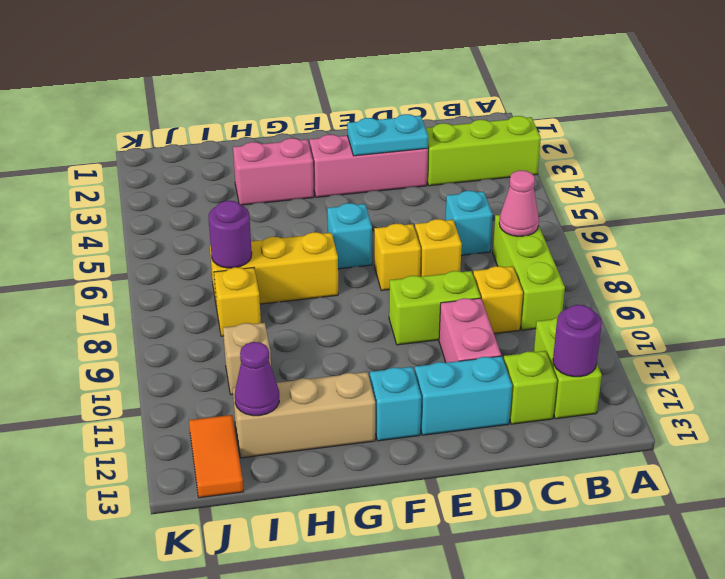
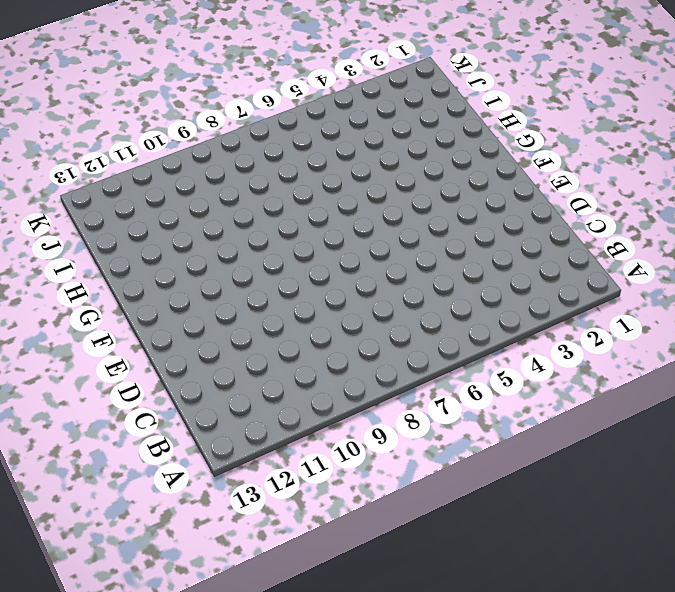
none -> lime 1x3 brick [426,116,541,186]
none -> lime 1x3 brick [493,215,565,330]
none -> lime 1x2 brick [534,318,602,419]

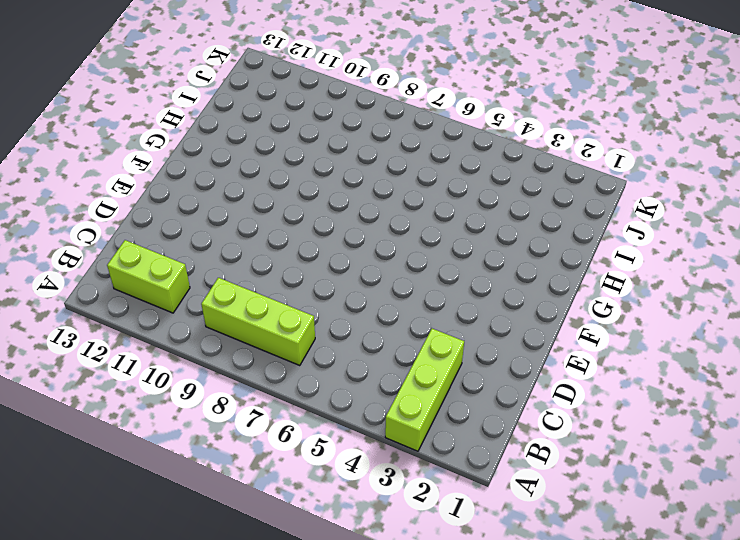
none -> cyan 1x1 brick [445,191,493,255]
none -> yellow 1x1 brick [473,266,523,334]
none -> lime 1x1 brick [504,351,557,424]

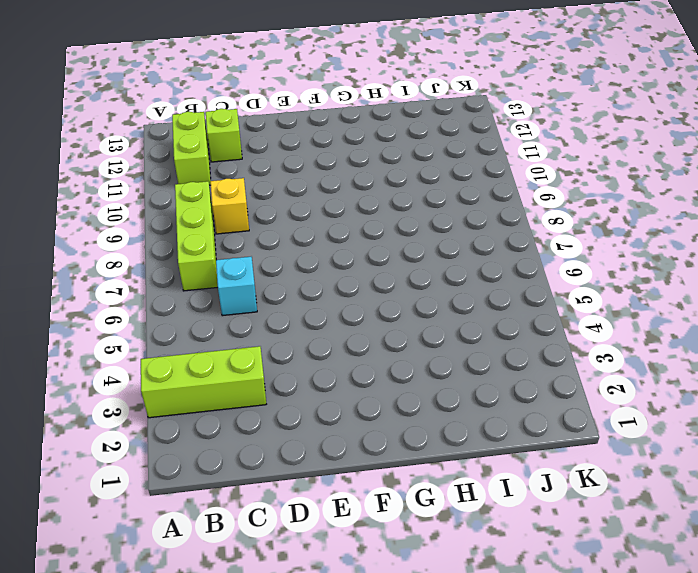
none -> pink 1x3 brick [309,134,428,197]
none -> yellow 1x1 brick [415,219,462,277]
none -> lime 1x2 brick [389,271,481,345]

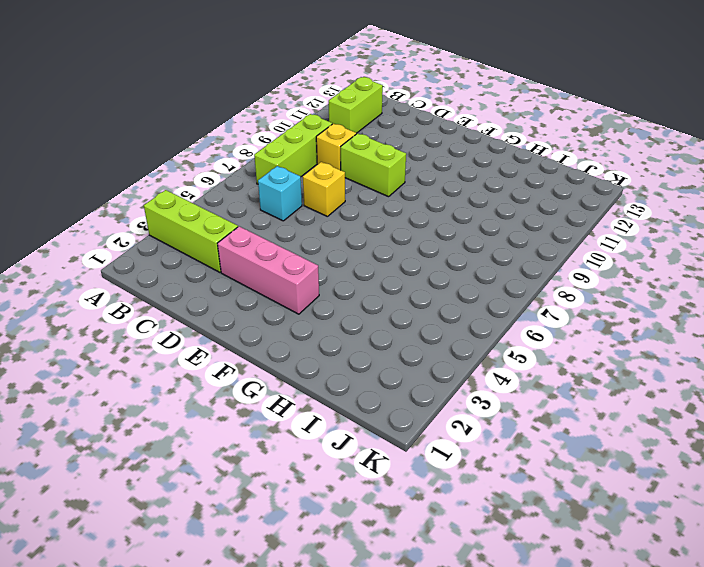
none -> lime 1x1 brick [504,351,557,424]
none -> pink 1x2 brick [439,298,501,363]
none -> cyan 1x2 brick [415,356,512,435]

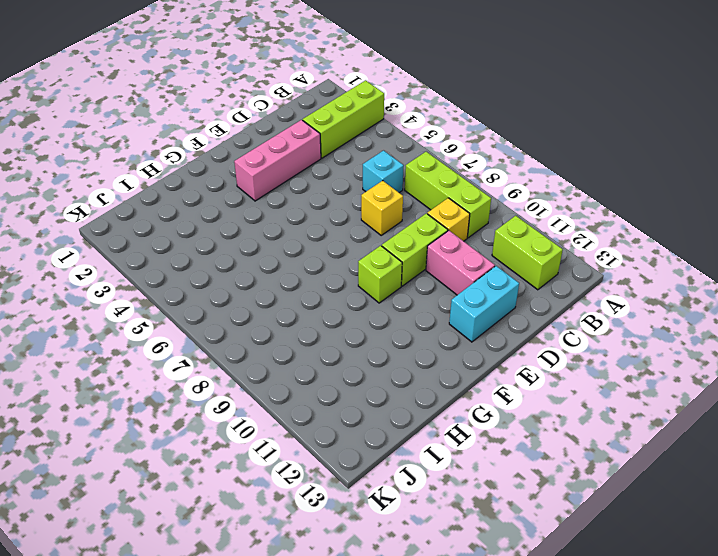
lime 1x1 brick [358,246,402,303] -> lime 1x1 brick moved to [504,351,557,424]
none -> yellow 1x1 brick [374,223,421,291]
none -> cyan 1x1 brick [327,203,372,269]
none -> cyan 1x1 brick [370,367,421,441]

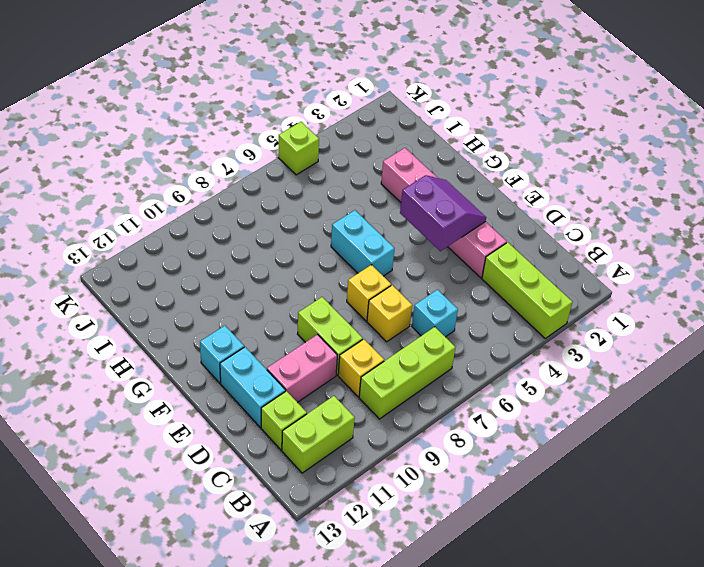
purple 2x2 slope [400,175,486,251] -> cyan 1x2 plate [347,114,428,156]
cyan 1x2 brick [331,210,395,276] -> cyan 1x1 brick [327,203,372,269]
lime 1x1 brick [278,122,319,175] -> none
none -> yellow 1x3 brick [210,232,338,308]
none -> tan 1x3 brick [233,372,375,458]
none -> yellow 1x1 brick [214,267,261,336]

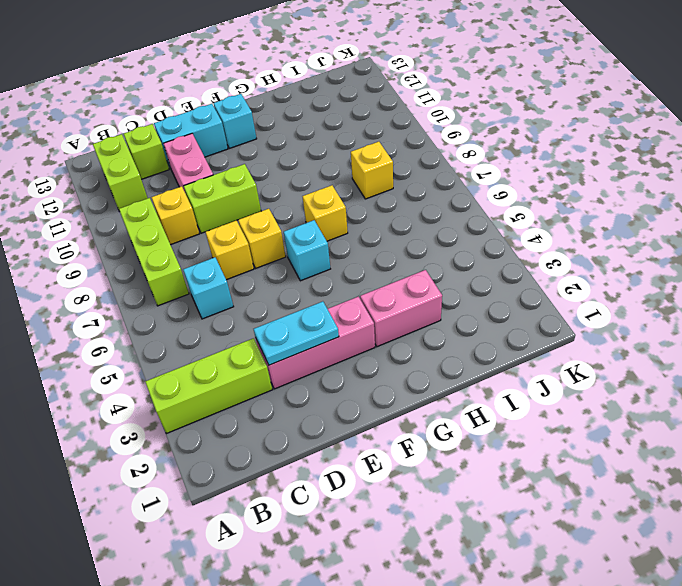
yellow 1x1 brick [302,185,348,241] -> yellow 1x3 brick [210,232,338,308]
none -> tan 1x3 brick [233,372,375,458]
none -> tan 1x1 brick [223,323,271,395]
none -> orange 1x2 tile [189,415,243,498]

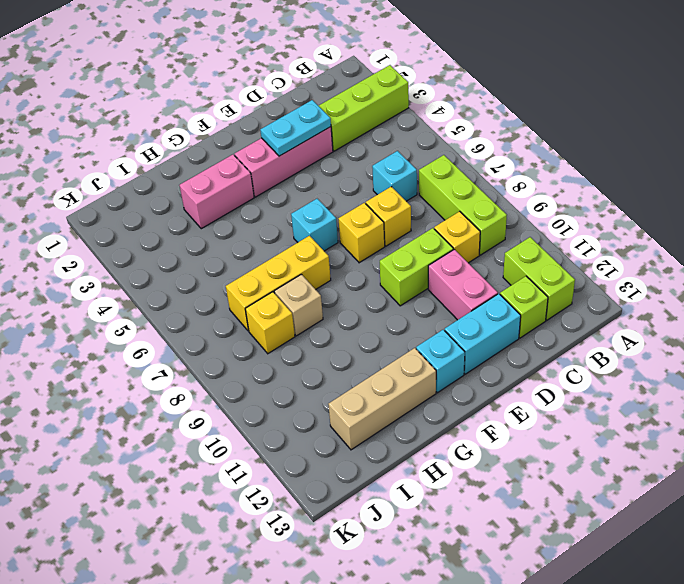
tan 1x1 brick [274,274,323,336] -> tan 1x1 brick moved to [223,323,271,395]
none -> orange 1x2 tile [189,415,243,498]
none -> pink 1x1 cone [499,170,539,237]
none -> purple 1x1 round brick [553,305,602,377]

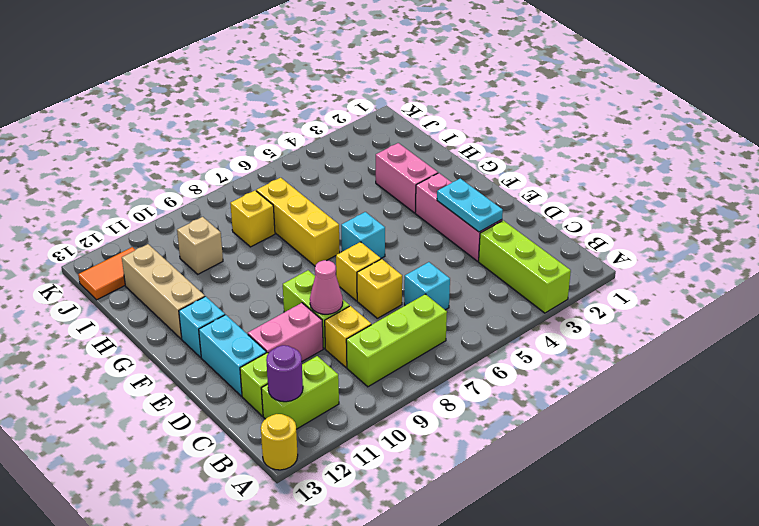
yellow 1x1 round brick [261,414,298,470] -> none
pink 1x1 cone [310,260,343,314] -> pink 1x1 cone moved to [499,170,539,237]
none -> purple 1x1 round brick [209,201,252,268]
none -> purple 1x1 cone [235,342,279,416]

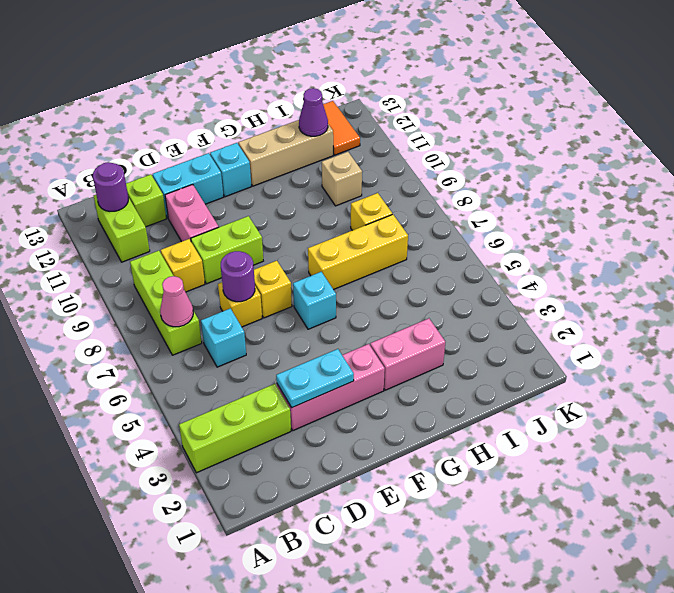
purple 1x1 round brick [221,251,255,302] -> purple 1x1 round brick moved to [209,201,252,268]

